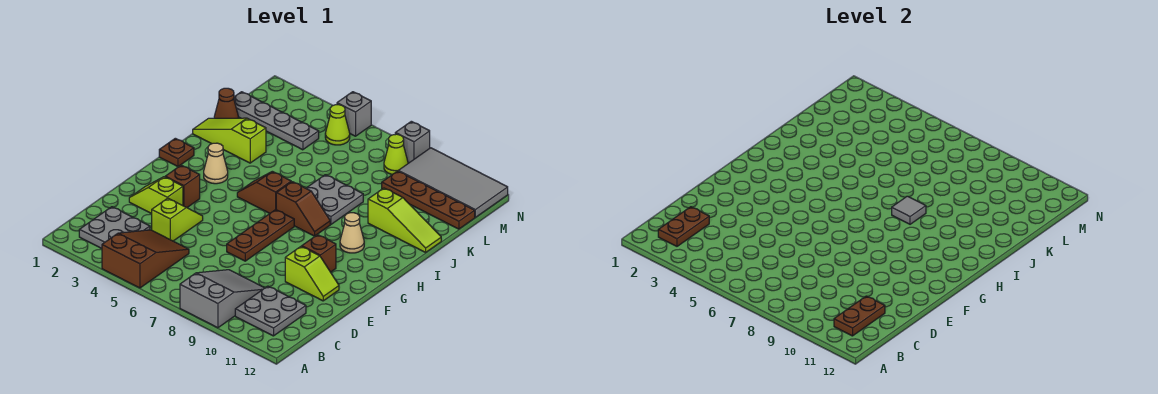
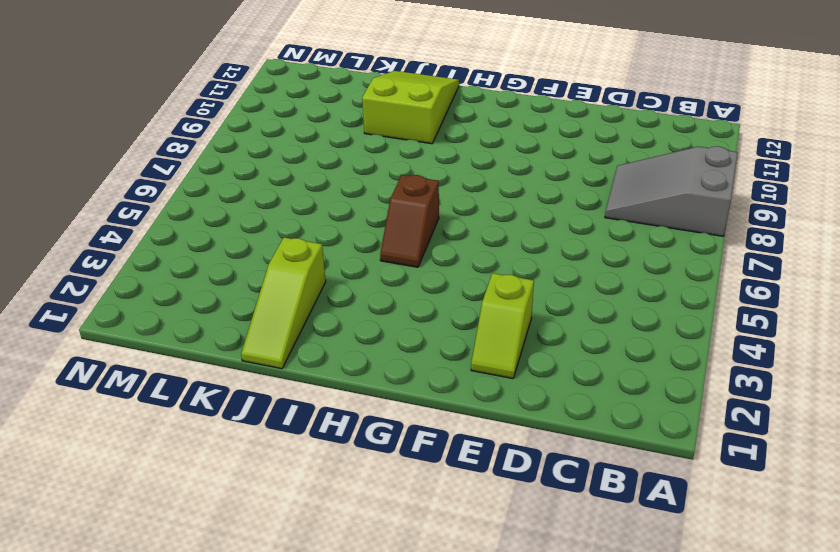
lime 2x3 slope [362,71,459,144] -> lime 1x3 slope [368,188,441,252]
none -> brown 2x3 slope [102,230,189,288]
none -> grey 2x2 plate [79,207,150,249]
none -> grey 2x2 plate [235,286,306,336]

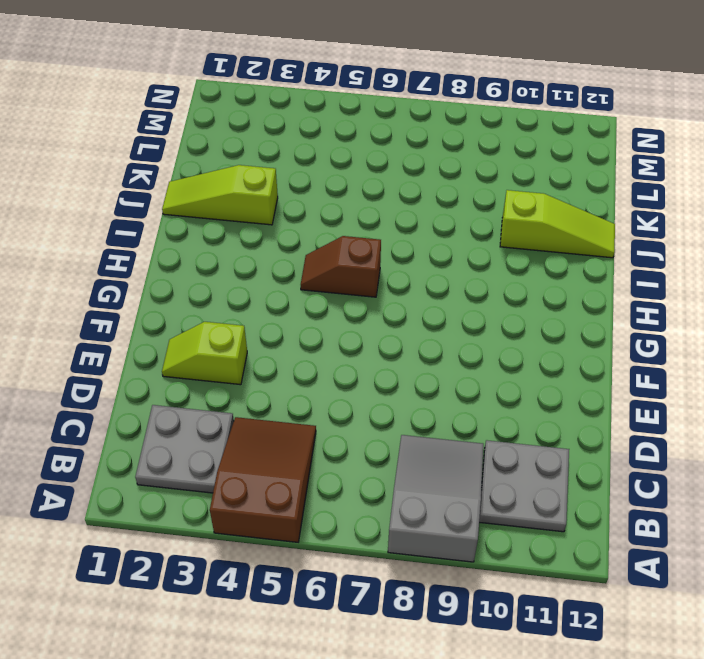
none -> lime 1x2 slope [152,198,203,241]
none -> brown 1x3 plate [227,210,294,261]
none -> lime 1x2 slope [285,246,339,301]

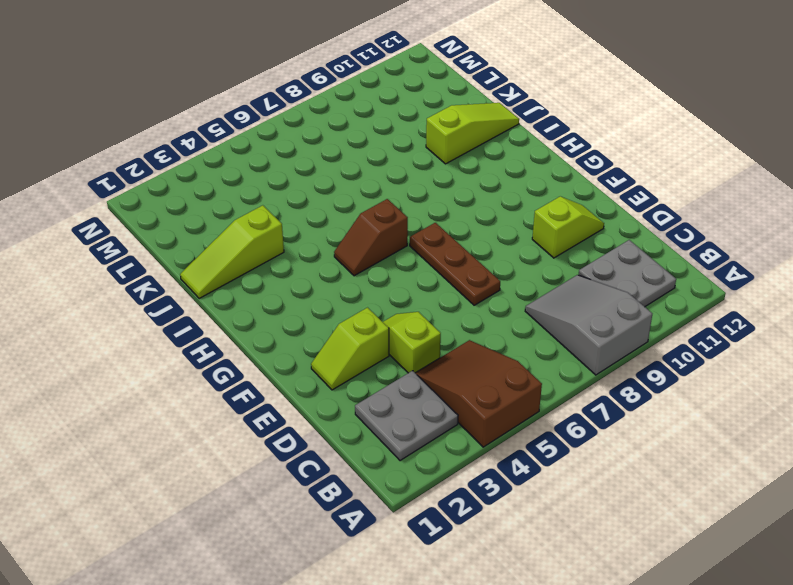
none -> brown 1x1 brick [165,165,200,208]
none -> brown 1x1 brick [302,235,336,272]
none -> brown 1x1 plate [159,138,194,167]

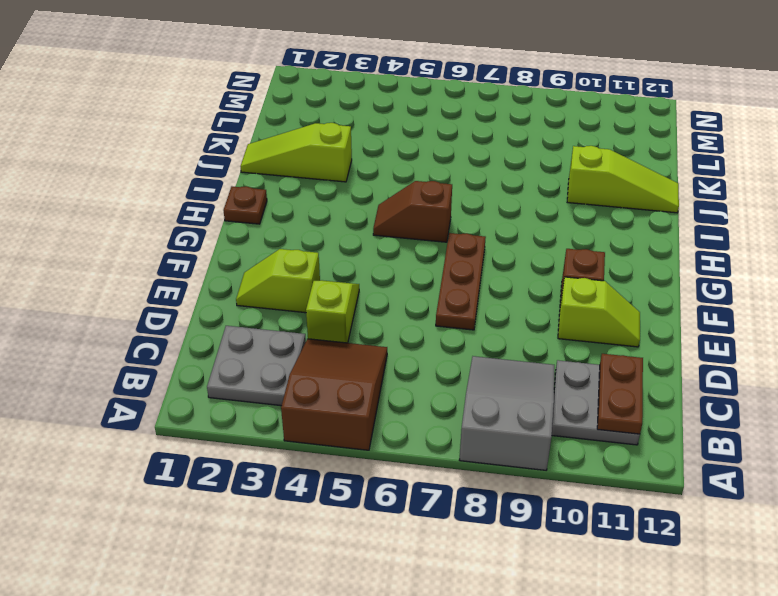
none -> brown 1x1 brick [165,165,200,208]
none -> tan 1x1 cone [204,143,228,184]
none -> brown 1x2 slope [276,182,330,236]

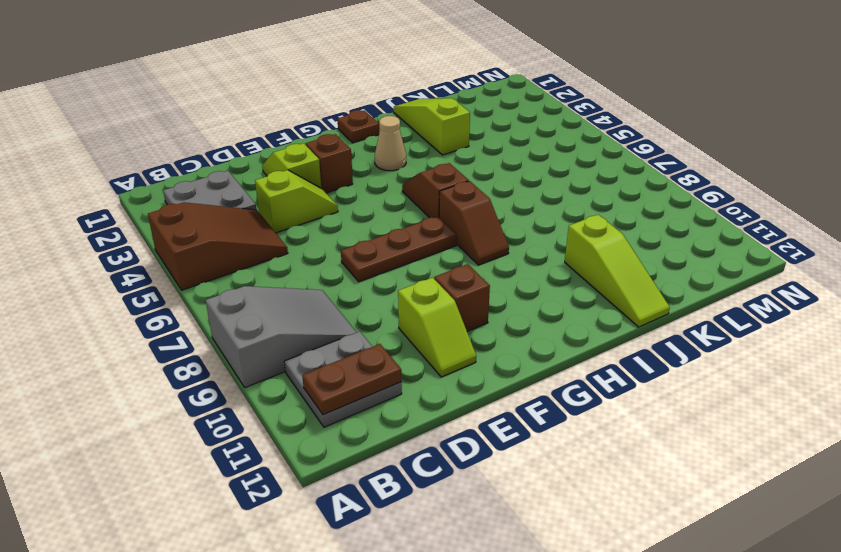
none -> tan 1x1 cone [340,213,364,253]
none -> grey 2x2 plate [306,175,363,224]
none -> brown 1x1 cone [214,88,238,118]

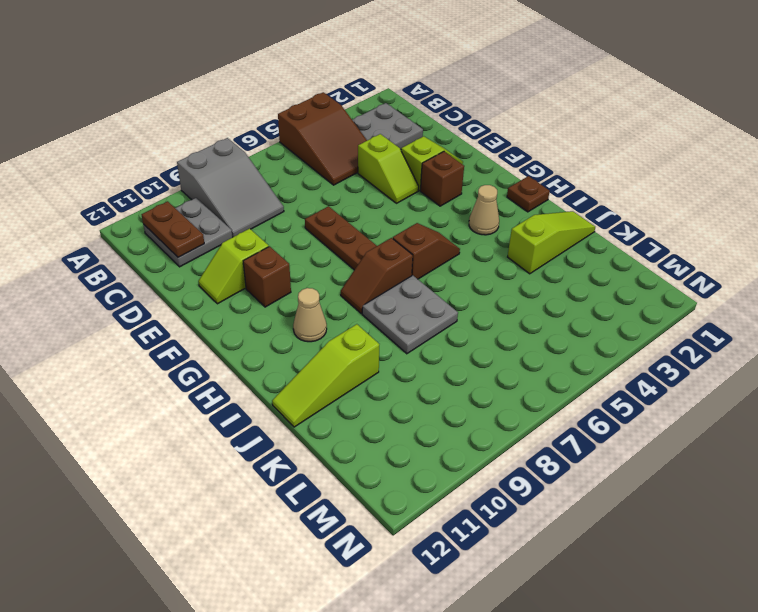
none -> brown 1x1 cone [214,88,238,118]
none -> grey 1x4 plate [234,92,319,150]
none -> brown 1x4 plate [382,171,475,229]

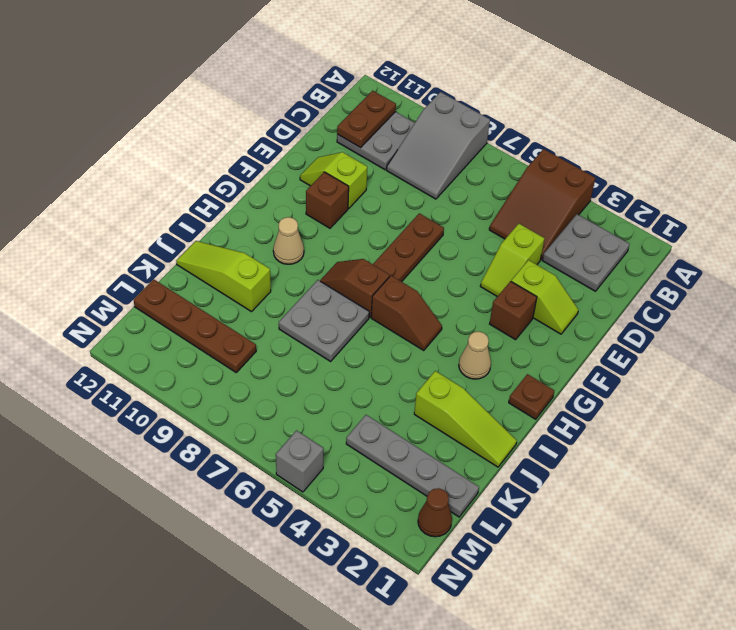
brown 1x1 cone [418,488,452,537] -> brown 1x1 cone moved to [214,88,238,118]
none -> lime 1x1 cone [325,105,350,145]
none -> lime 1x1 cone [384,134,408,175]
none -> grey 2x4 tile [398,148,508,217]

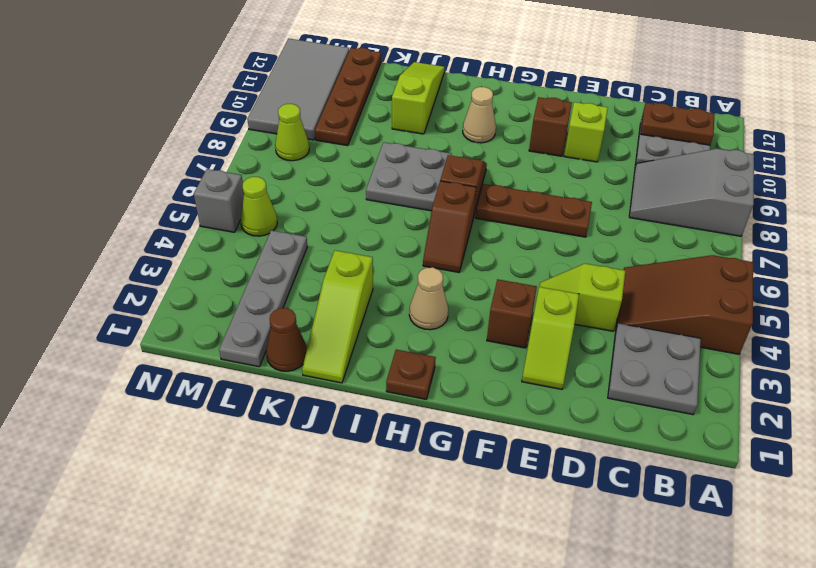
none -> grey 1x1 brick [395,121,430,163]
none -> brown 1x2 plate [658,207,709,246]
none -> grey 1x1 tile [892,196,926,224]

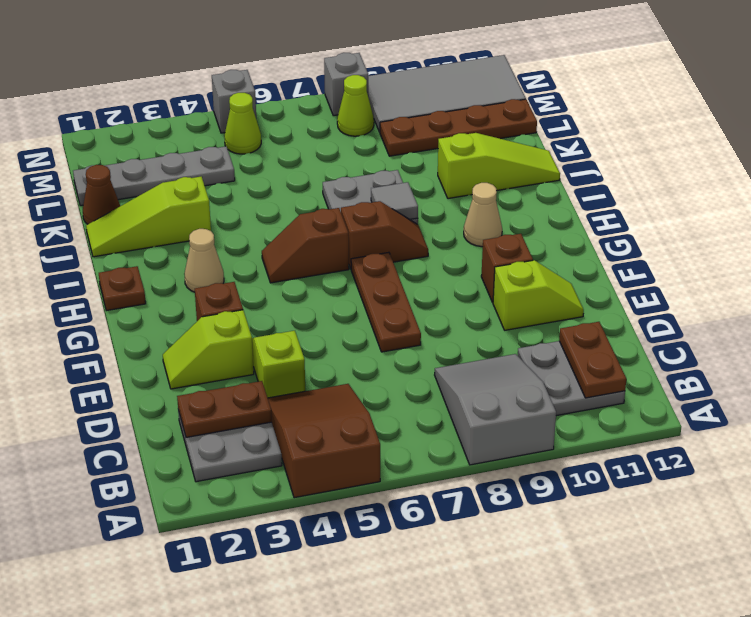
brown 1x2 plate [177,381,272,437] -> brown 1x2 plate turned to [658,207,709,246]

